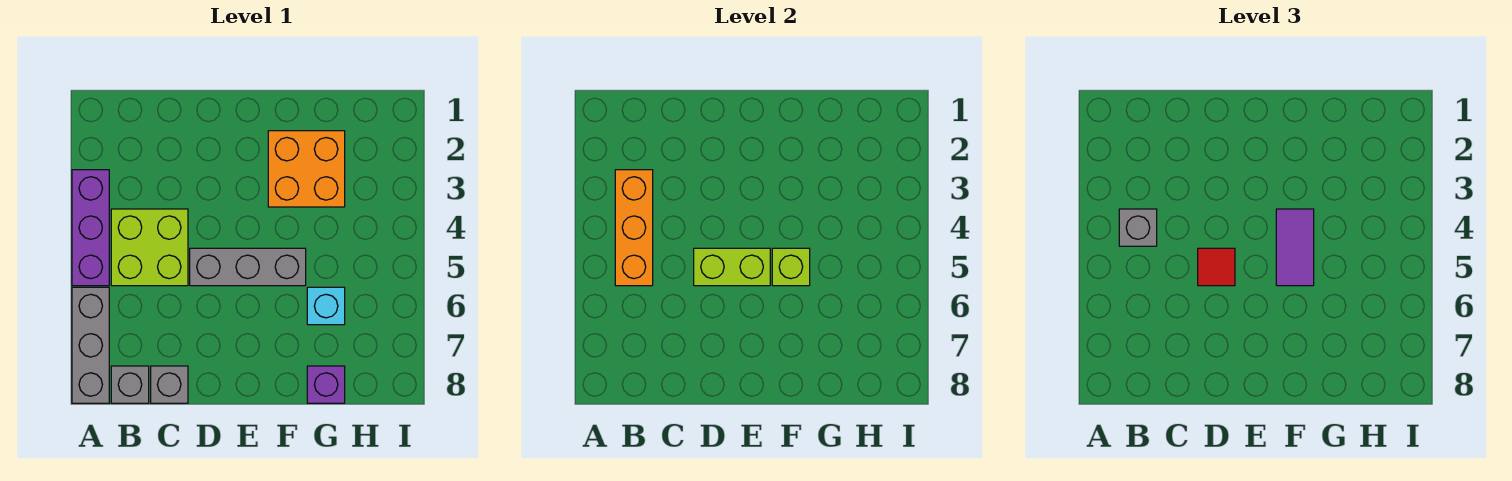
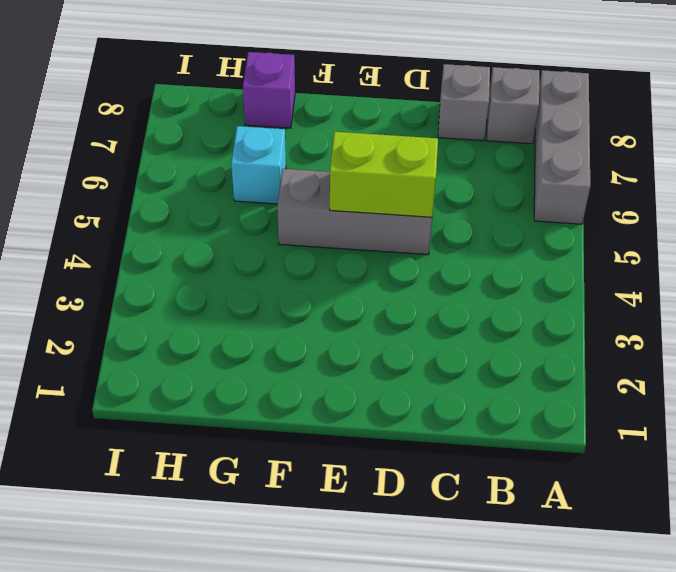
none -> purple 1x3 brick [72,170,109,286]
none -> lime 2x2 brick [111,209,188,286]
none -> orange 2x2 brick [268,131,345,207]

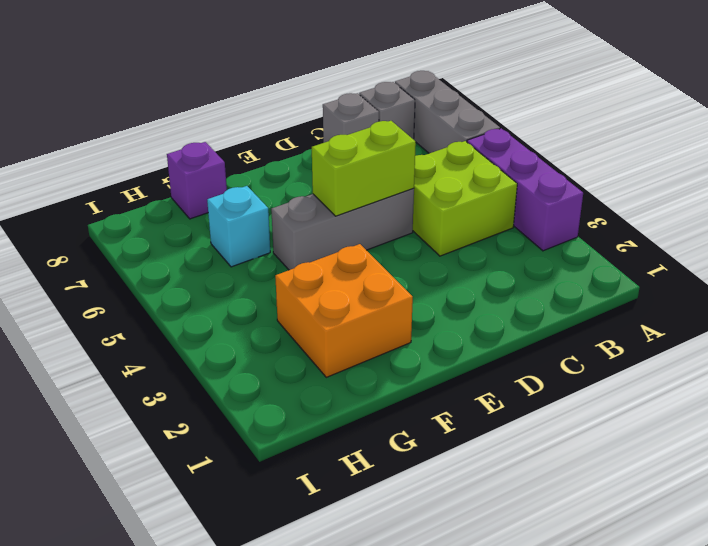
none -> orange 1x3 brick [615,170,653,286]
none -> lime 1x1 brick [772,248,810,286]
none -> grey 1x1 brick [1119,209,1157,246]

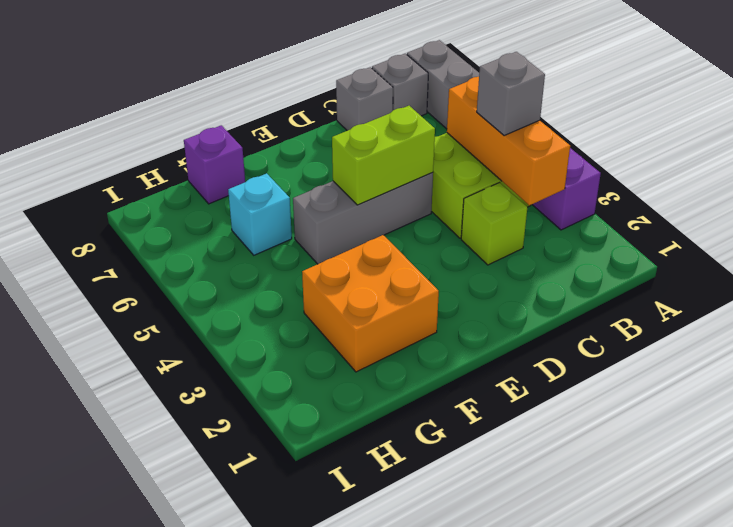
lime 1x1 brick [461,182,527,265] -> lime 1x1 brick moved to [772,248,810,286]
none -> red 1x1 tile [1198,248,1235,286]
none -> purple 1x2 tile [1276,209,1314,286]

